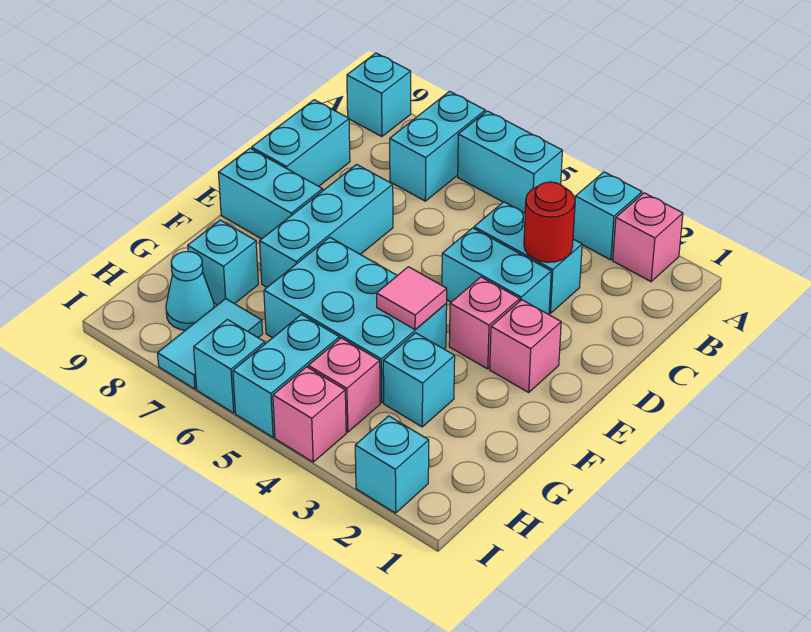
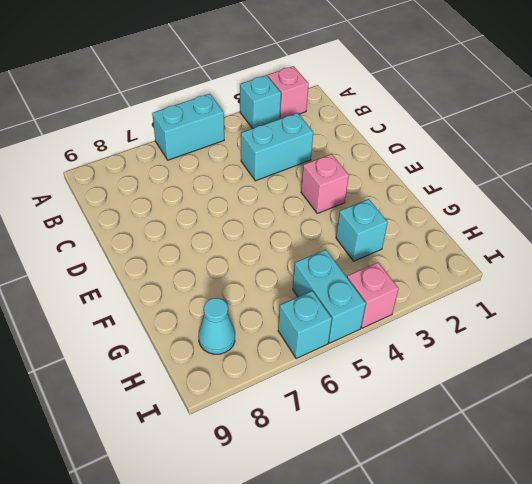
none -> cyan 1x2 brick [390,91,485,201]
none -> cyan 1x1 brick [347,53,411,137]
none -> cyan 1x2 brick [252,100,350,186]

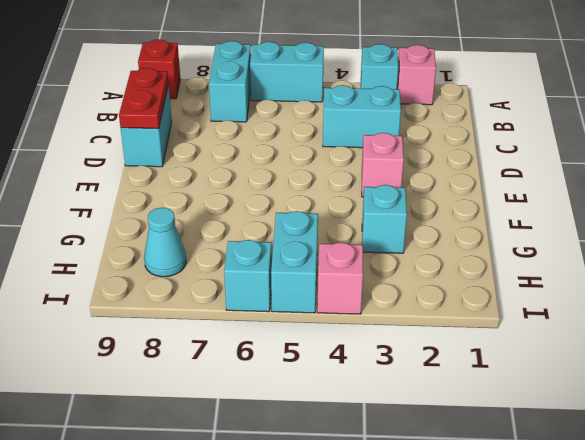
red 1x1 brick [138,39,180,99] -> cyan 1x1 brick [347,53,411,137]
red 1x2 plate [119,68,169,129] -> none
none -> cyan 1x2 brick [442,228,551,315]
none -> cyan 1x3 brick [260,164,393,287]
none -> pink 1x1 brick [490,300,561,392]

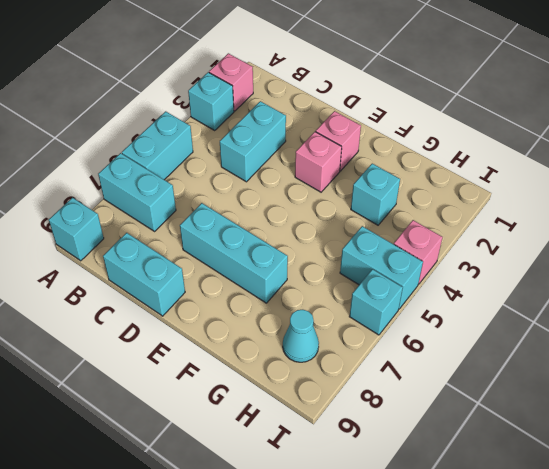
none -> cyan 1x2 brick [442,228,551,315]
none -> cyan 1x2 brick [218,148,323,239]
none -> cyan 2x3 brick [264,237,447,403]

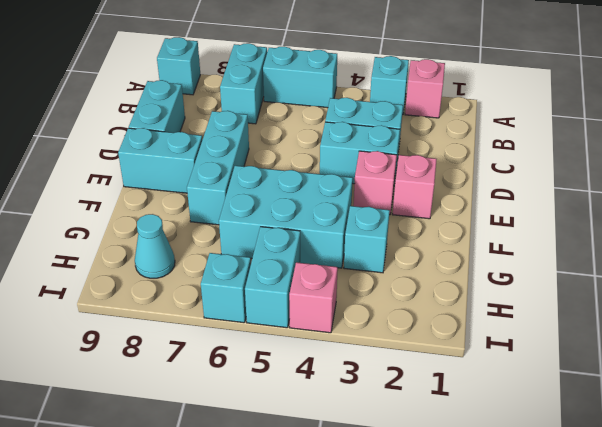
none -> cyan 1x1 brick [188,220,258,305]
none -> pink 1x1 brick [308,338,380,432]
none -> cyan 1x2 tile [158,299,263,389]

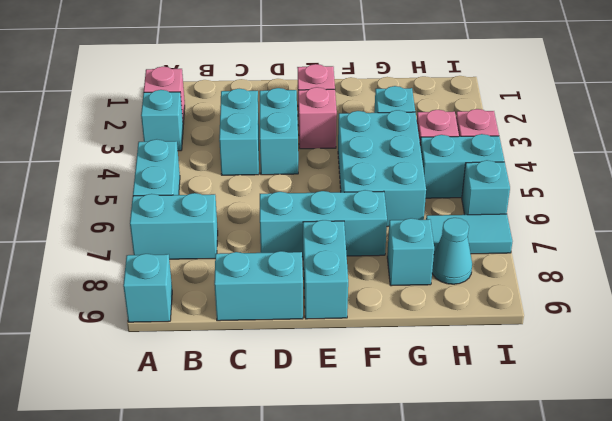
none -> cyan 1x1 brick [355,416,429,513]
none -> red 1x1 round brick [524,182,575,262]
none -> pink 1x1 tile [377,267,447,329]

